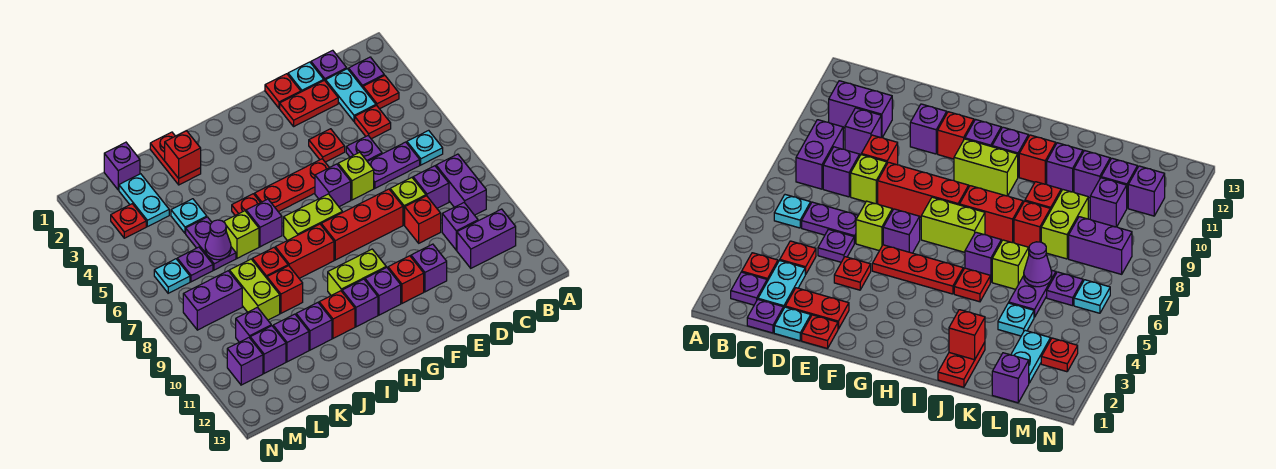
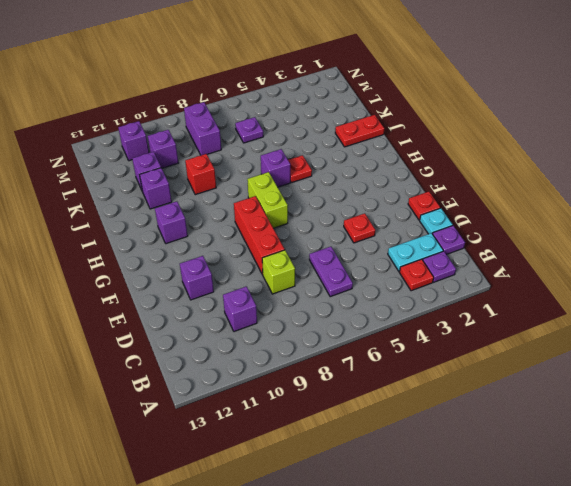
none -> cyan 1x1 plate [407,130,443,165]
none -> purple 1x2 brick [436,154,486,215]
none -> purple 1x2 brick [457,209,516,268]
none -> red 1x1 plate [355,106,391,139]

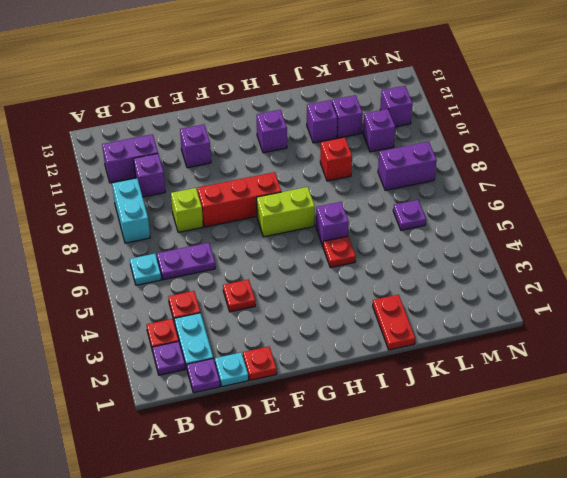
cyan 1x2 brick [112,178,150,243] -> purple 1x2 brick [436,154,486,215]
none -> purple 1x1 brick [413,166,449,208]
none -> red 1x2 plate [280,80,338,126]
none -> purple 1x1 plate [346,136,382,161]
none -> red 1x1 brick [405,196,441,243]

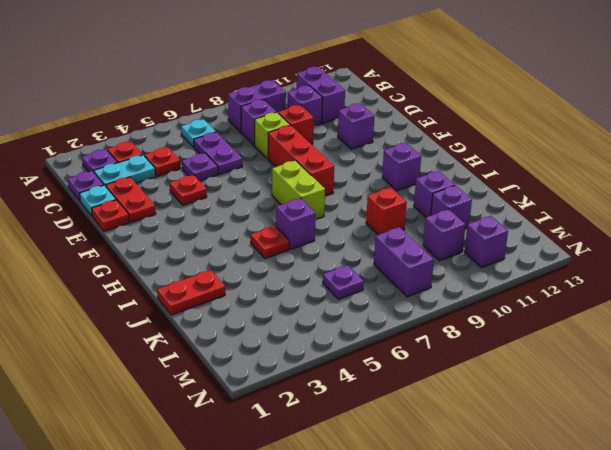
none -> lime 1x1 brick [338,152,374,200]
none -> red 1x3 plate [255,159,329,212]
none -> purple 1x1 brick [315,164,351,207]
none -> red 1x1 brick [388,256,424,303]

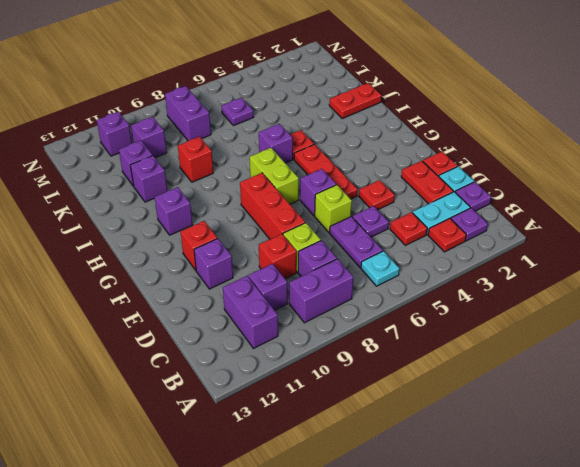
none -> lime 1x2 brick [328,249,386,295]
none -> purple 1x1 brick [365,267,401,315]
none -> red 1x2 brick [275,224,334,278]
none -> red 1x1 brick [319,291,355,338]

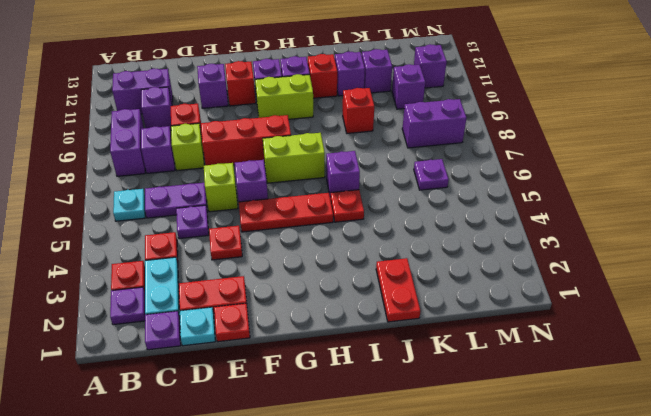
none -> red 1x2 brick [275,224,334,278]
none -> lime 1x1 brick [224,211,259,258]
none -> red 1x1 brick [252,248,288,278]
none -> cyan 1x1 plate [171,199,207,233]

